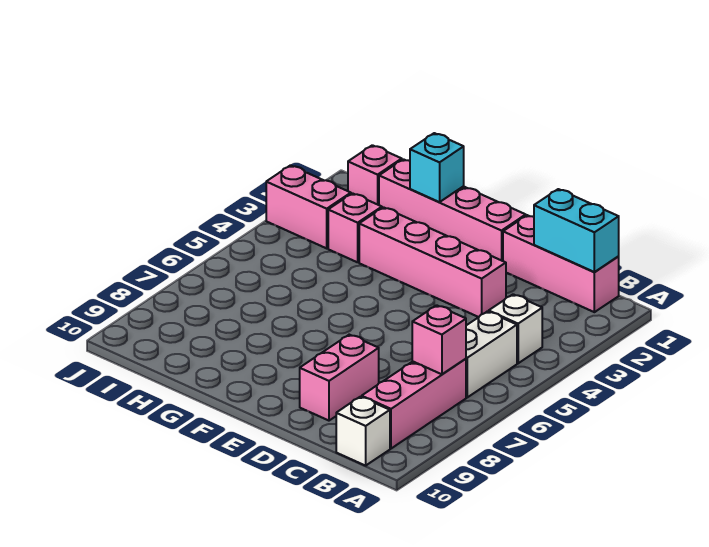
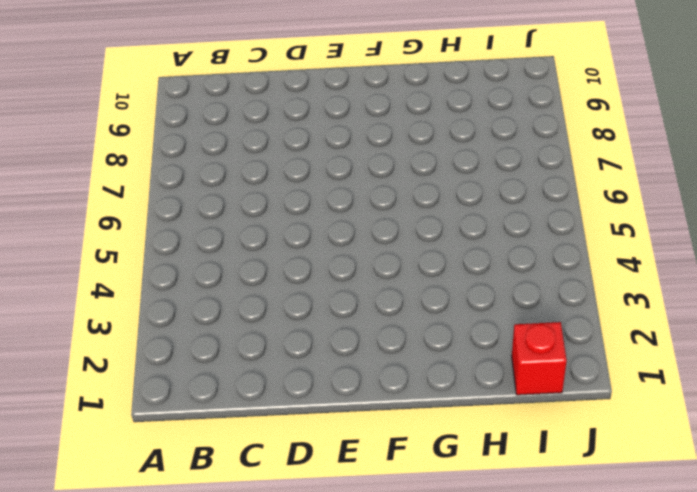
red 1x1 brick [512,322,567,395] -> pink 1x1 brick [348,145,402,205]
none -> pink 1x3 brick [503,215,619,312]
none -> white 1x1 brick [489,294,542,363]
none -> white 1x2 brick [466,311,517,397]

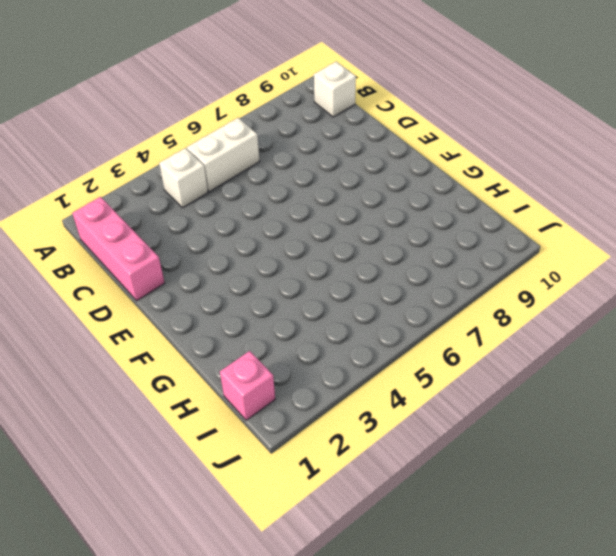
none -> pink 1x3 brick [362,359,466,449]
none -> pink 1x4 brick [359,207,506,317]
none -> pink 1x2 brick [300,335,379,421]

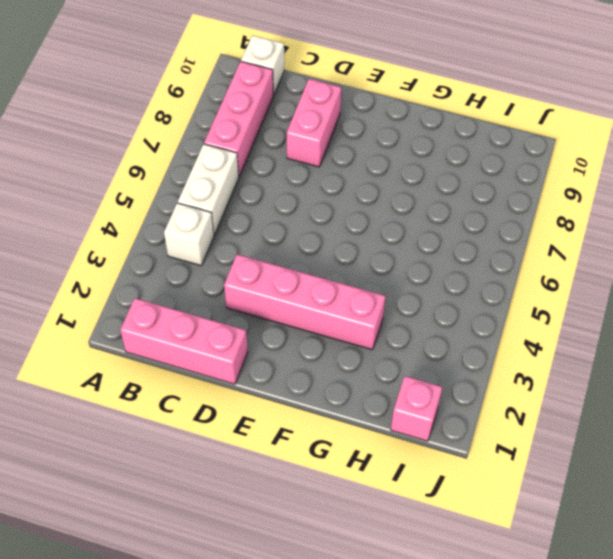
none -> pink 1x4 brick [379,159,526,261]
none -> pink 1x1 brick [328,193,382,262]
none -> pink 1x2 brick [266,165,351,248]

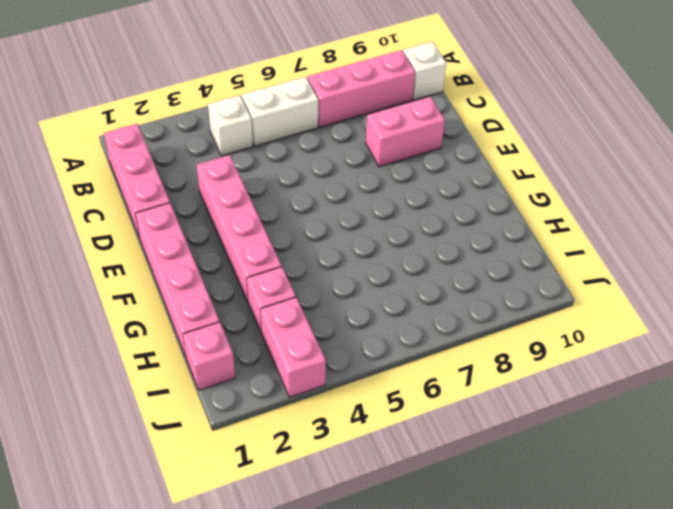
none -> cyan 1x2 brick [534,189,619,272]
none -> pink 1x1 brick [412,305,466,374]
none -> cyan 1x1 brick [410,133,464,202]

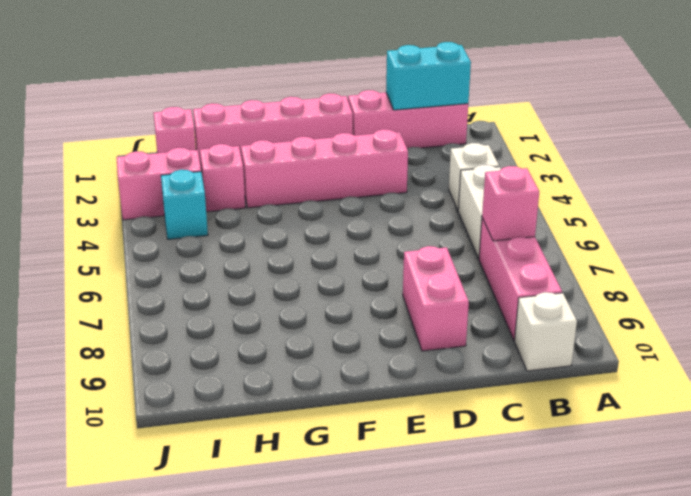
cyan 1x1 brick [161,170,208,239] -> cyan 1x1 brick moved to [410,133,464,202]

